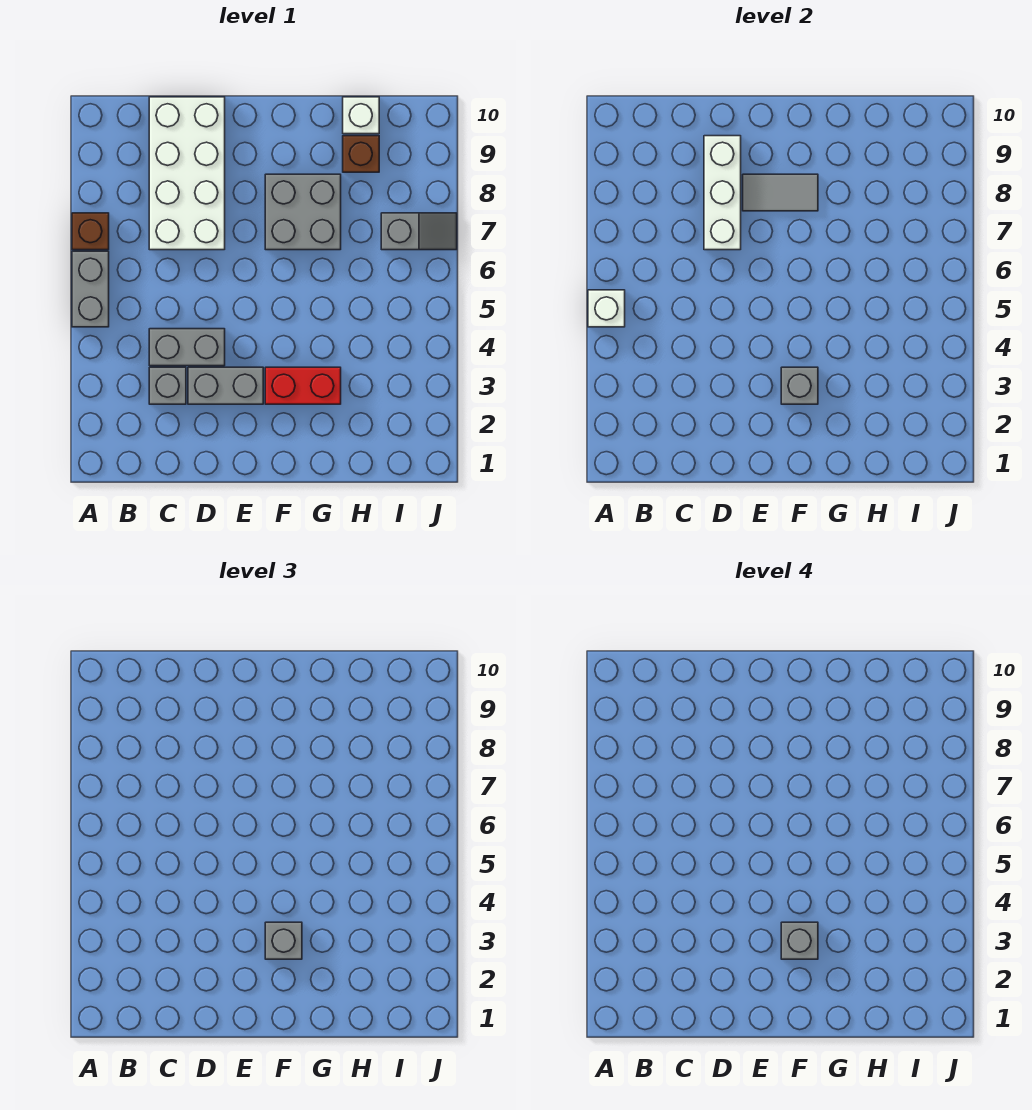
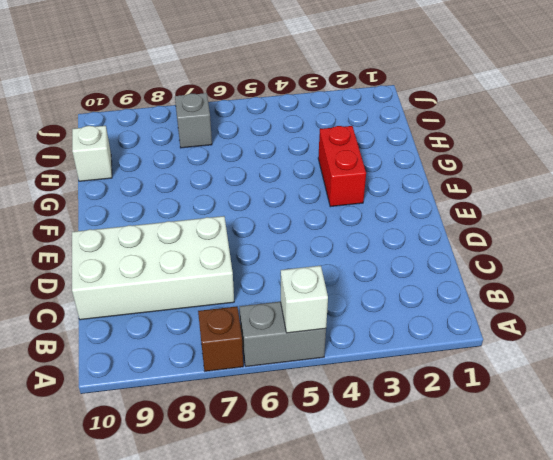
none -> grey 1x1 brick [149,367,186,404]
none -> grey 1x2 brick [149,329,225,366]
none -> grey 1x2 brick [188,367,263,404]

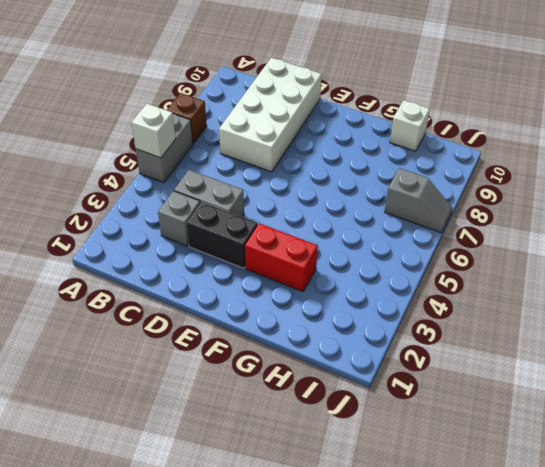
black 1x2 brick [186,202,258,268] -> grey 1x2 brick [188,367,263,404]
none -> grey 2x2 brick [265,174,341,250]
none -> brown 1x1 brick [343,136,379,172]
none -> white 1x3 brick [704,136,741,250]

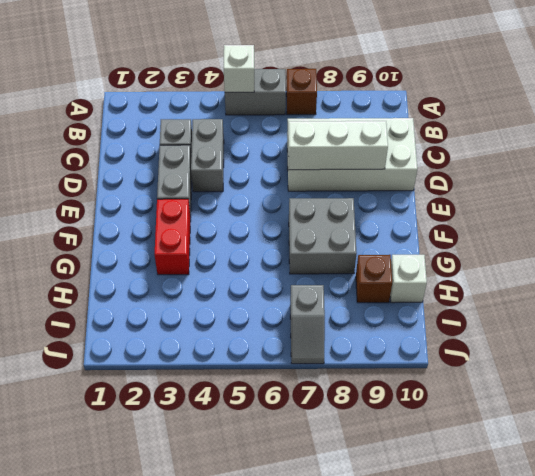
none -> grey 1x2 tile [743,174,818,211]
none -> grey 1x1 brick [781,367,818,404]
none -> grey 1x1 brick [265,922,302,959]

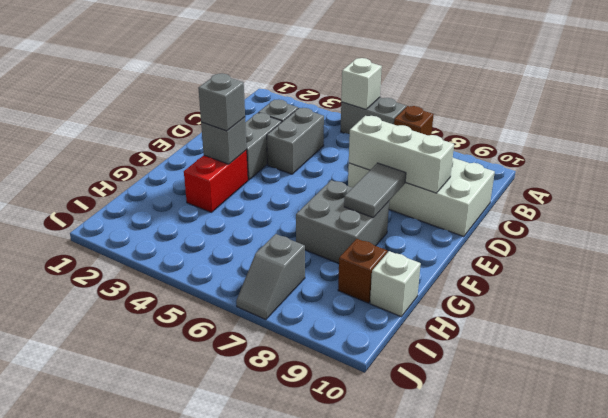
none -> grey 1x1 brick [781,922,818,959]

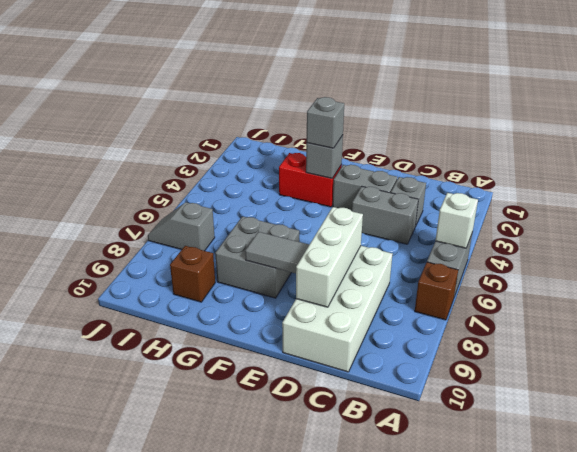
none -> white 1x1 brick [343,97,379,134]
none -> grey 1x1 brick [781,922,818,959]

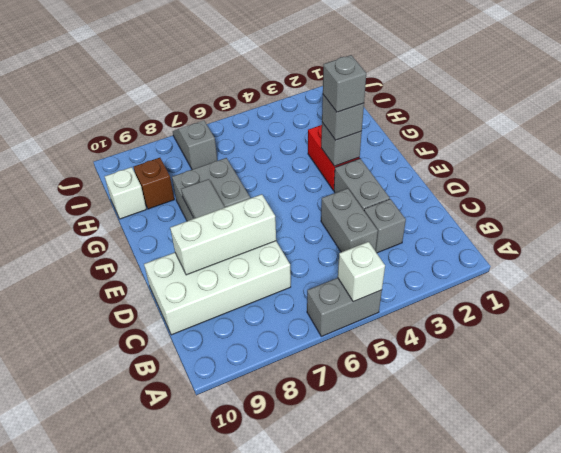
none -> brown 1x1 brick [72,213,109,250]

